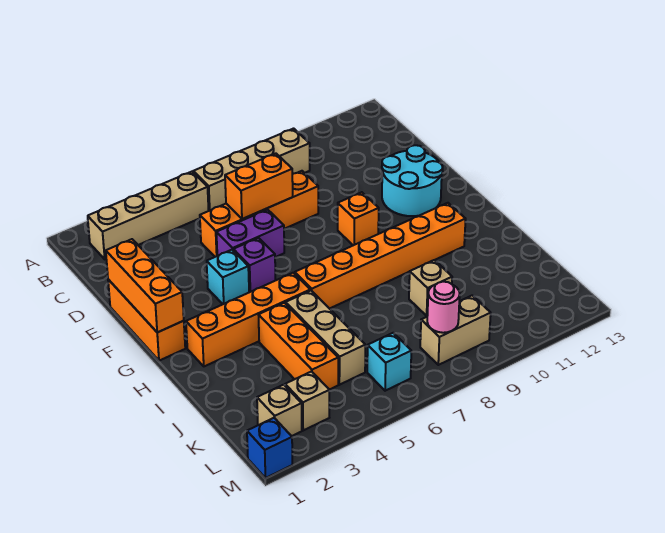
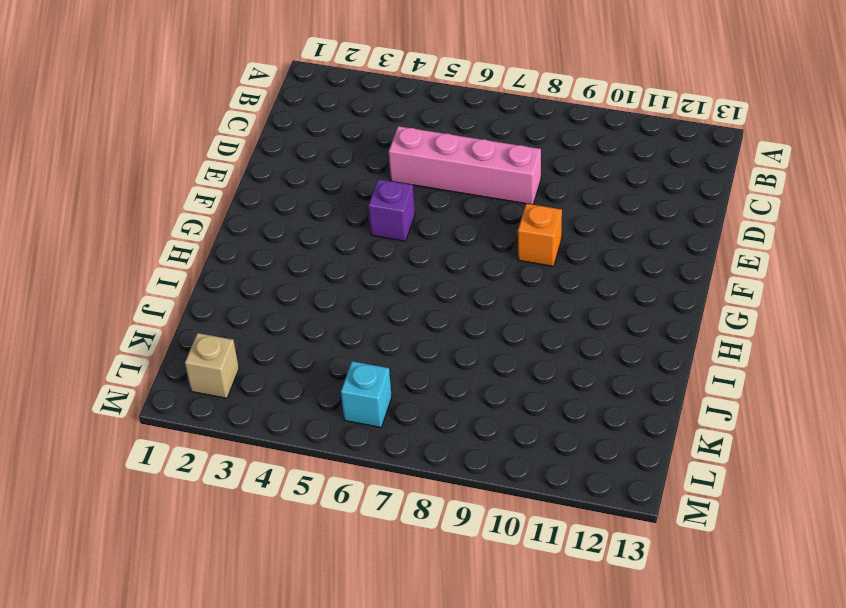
pink 1x4 brick [389,126,541,205] -> orange 1x4 brick [200,171,318,257]
none -> tan 1x4 brick [88,172,209,259]
none -> tan 1x4 brick [193,129,310,211]
none -> orange 1x3 brick [108,279,185,361]

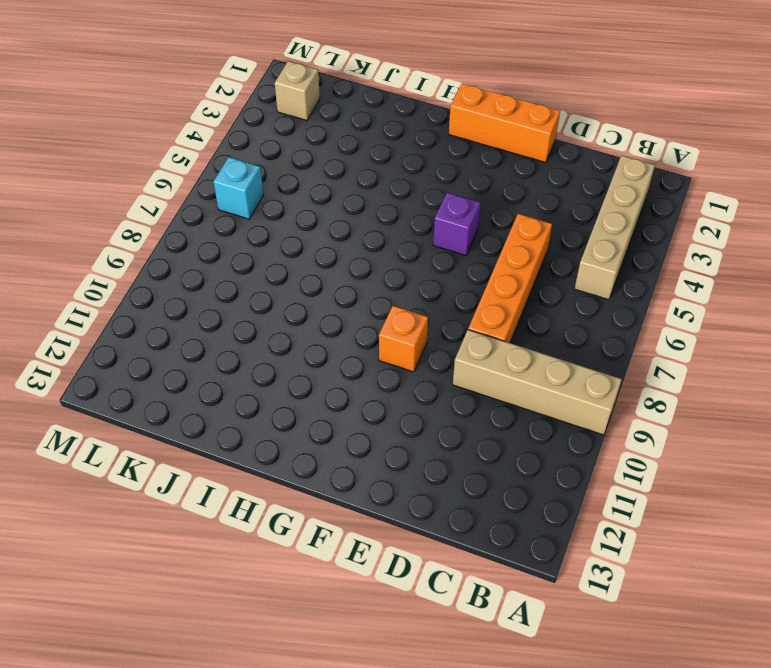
tan 1x4 brick [453,330,622,435] -> tan 1x4 brick turned to [193,129,310,211]
none -> purple 1x2 brick [216,210,284,257]
none -> cyan 2x2 round brick [382,145,443,216]
none -> cyan 1x1 brick [207,250,249,304]

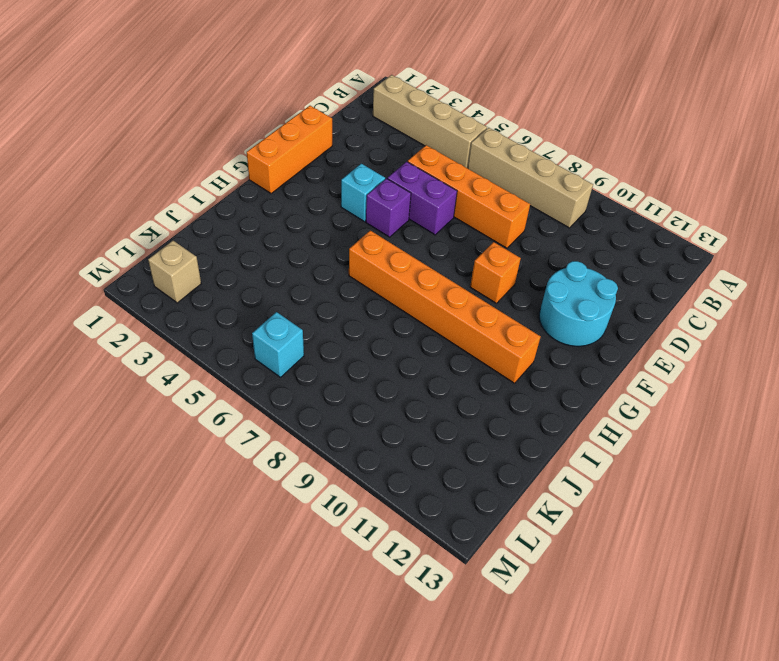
none -> orange 1x4 brick [186,273,310,366]
none -> orange 1x3 brick [259,303,338,390]
none -> tan 1x3 brick [286,290,365,385]

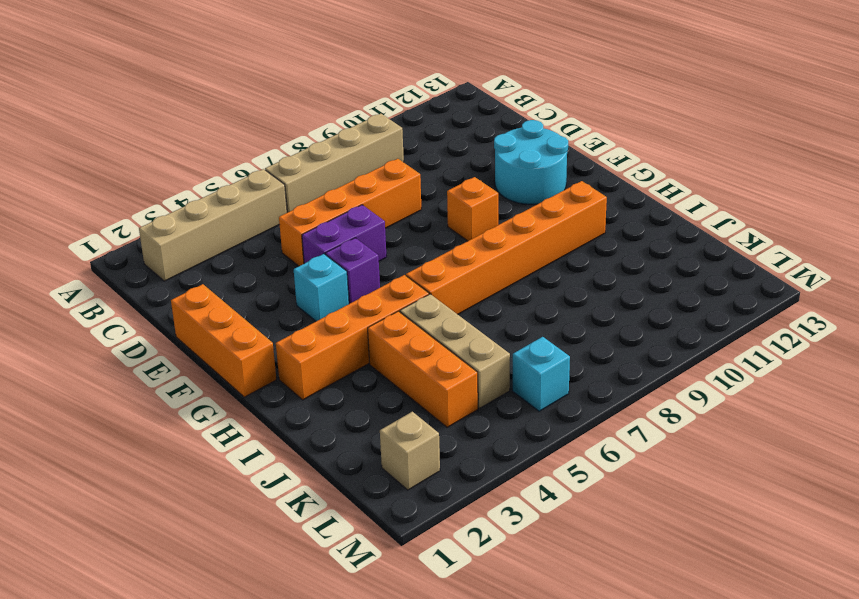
none -> tan 1x1 brick [409,260,452,316]
none -> tan 1x1 brick [285,372,329,430]
none -> tan 1x2 brick [420,296,491,365]

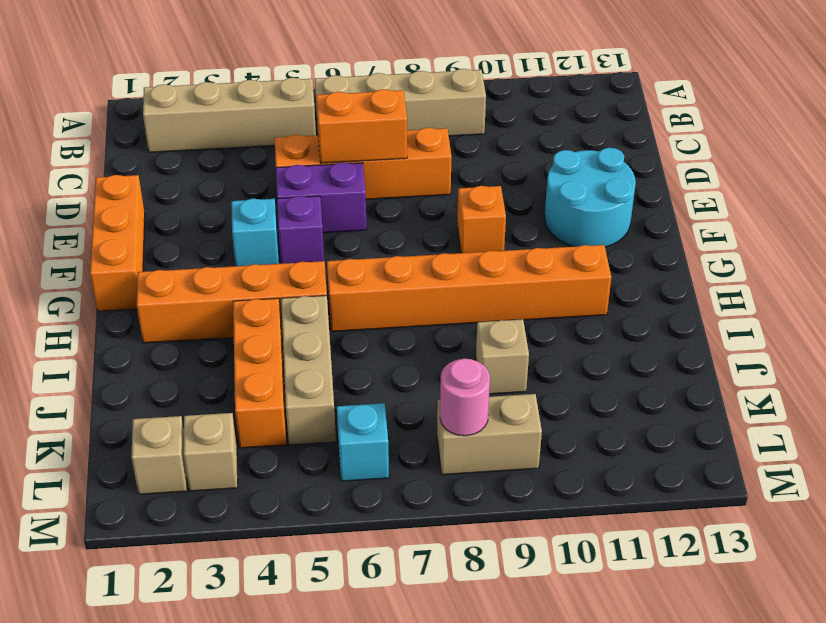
none -> blue 1x1 brick [247,418,292,478]
none -> orange 1x3 brick [106,239,184,332]

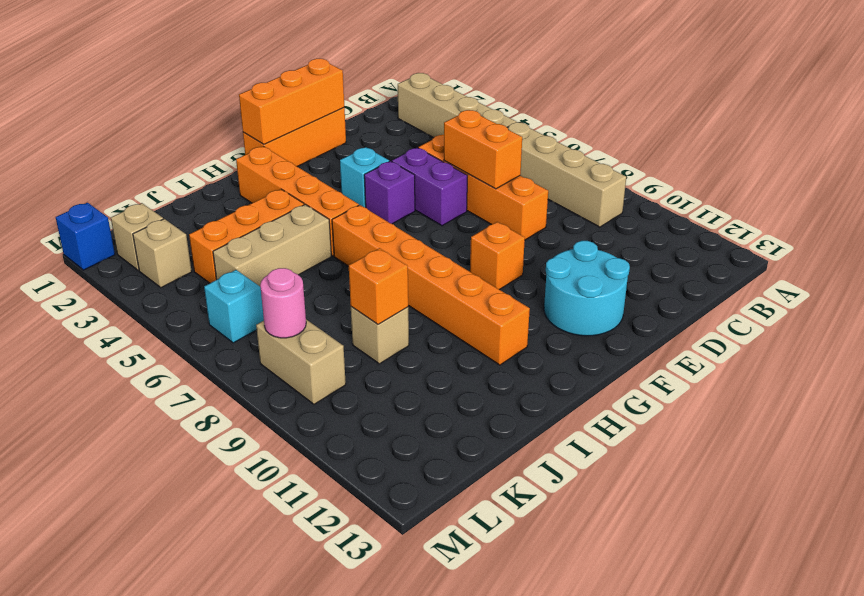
orange 1x1 brick [349,248,408,325] -> none

